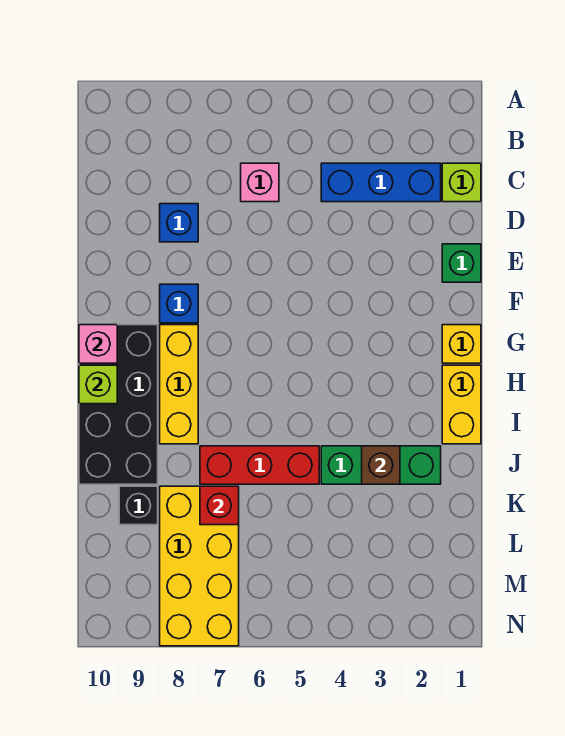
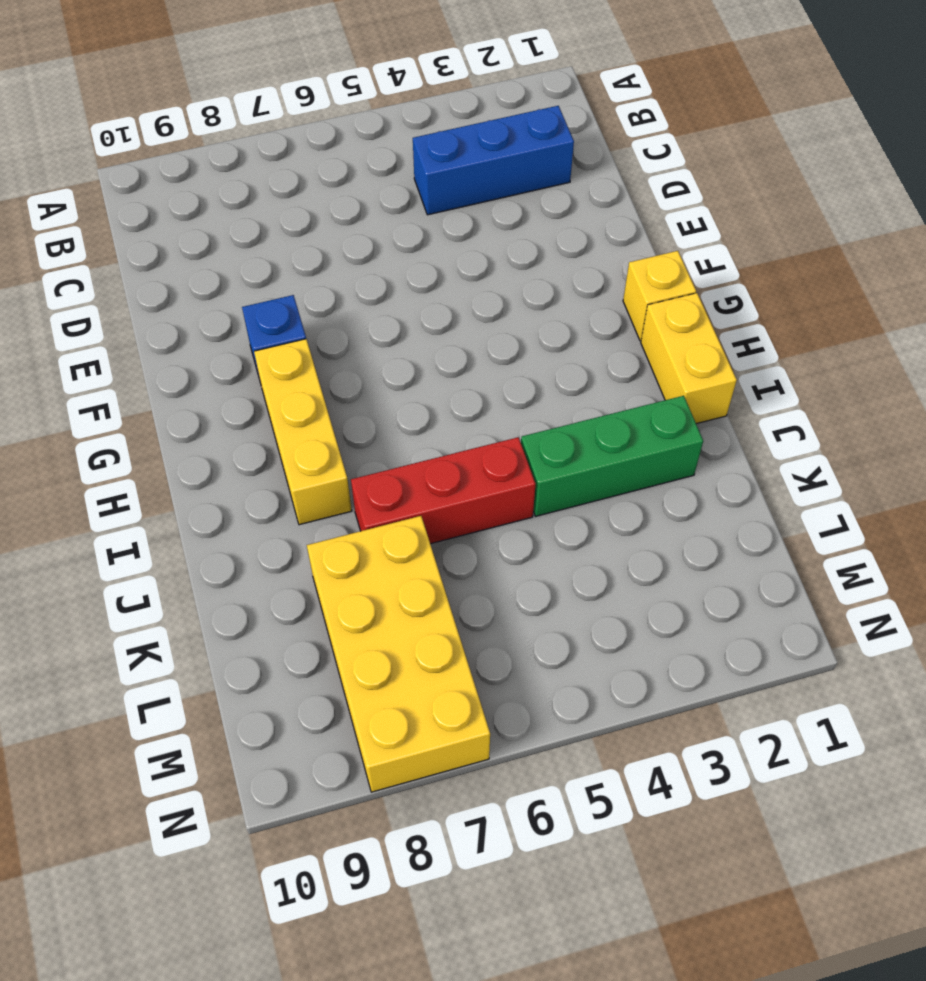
none -> lime 1x1 brick [442,163,481,202]
none -> pink 1x1 brick [241,163,279,202]
none -> blue 1x1 brick [160,204,198,242]

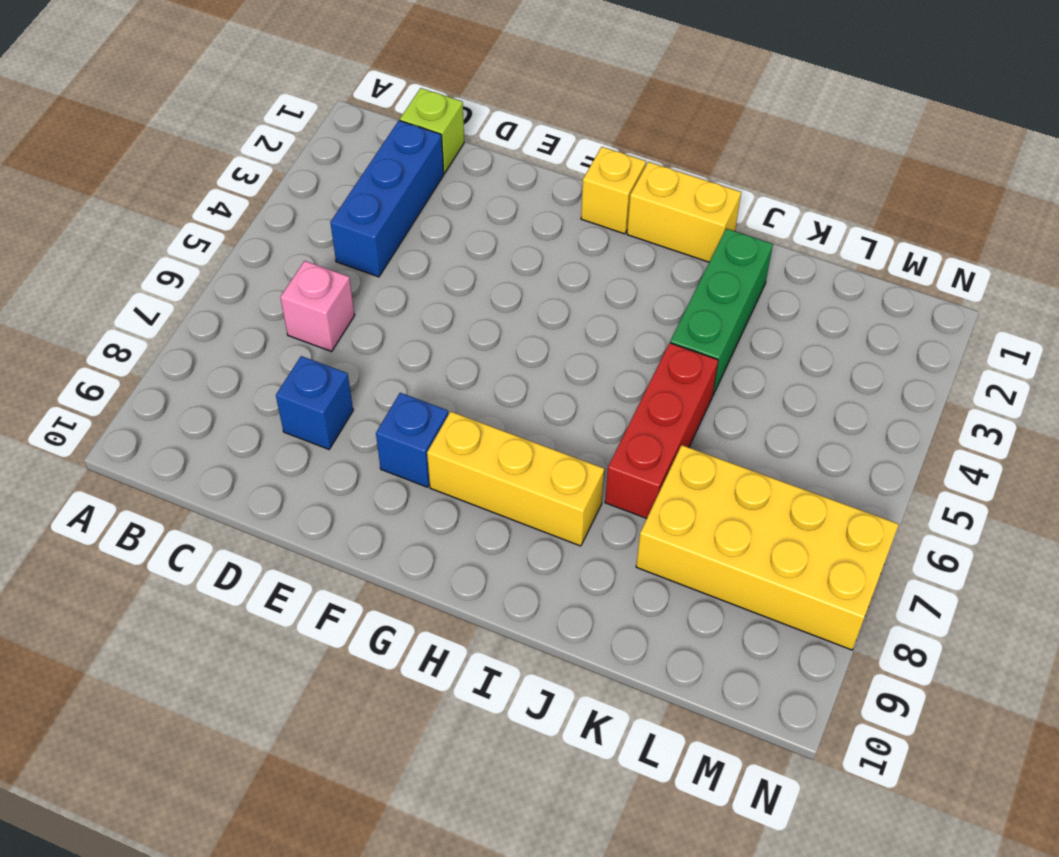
none -> green 1x1 brick [442,244,481,282]
none -> black 2x4 brick [79,325,158,484]
none -> black 1x1 brick [119,486,158,525]

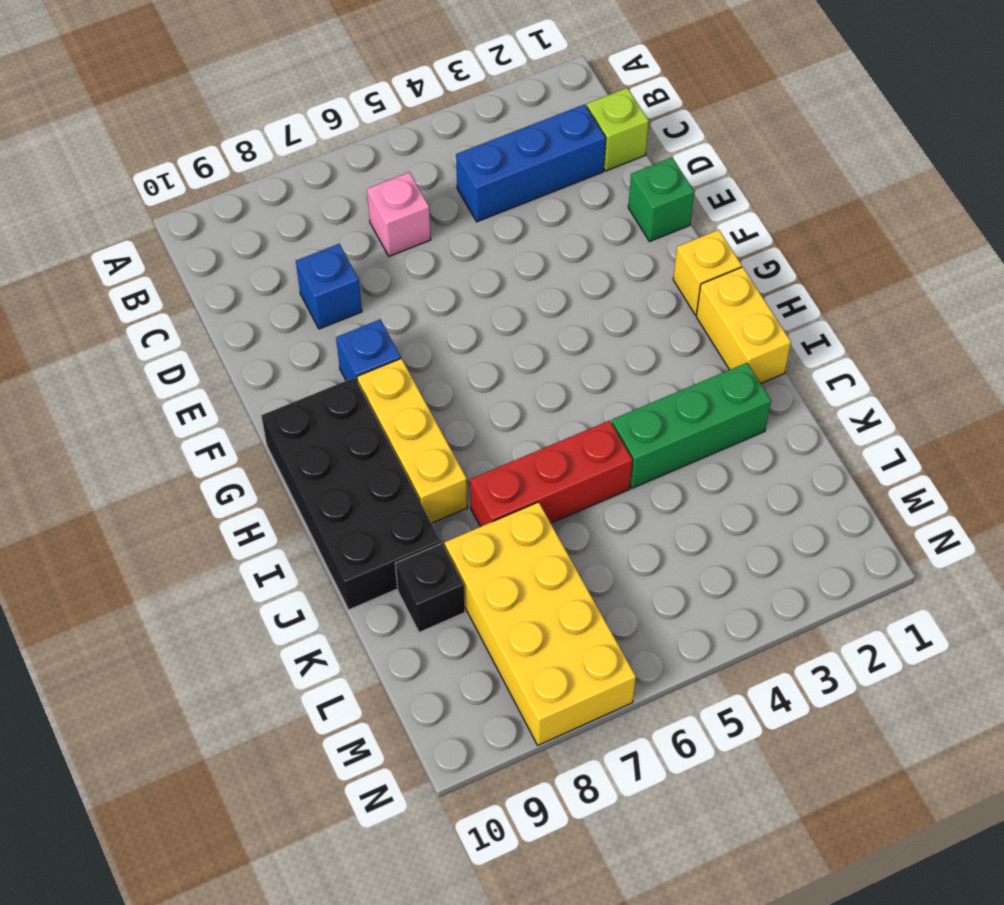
none -> pink 1x1 brick [79,325,117,363]
none -> lime 1x1 brick [79,365,117,404]
none -> brown 1x1 brick [362,446,400,484]

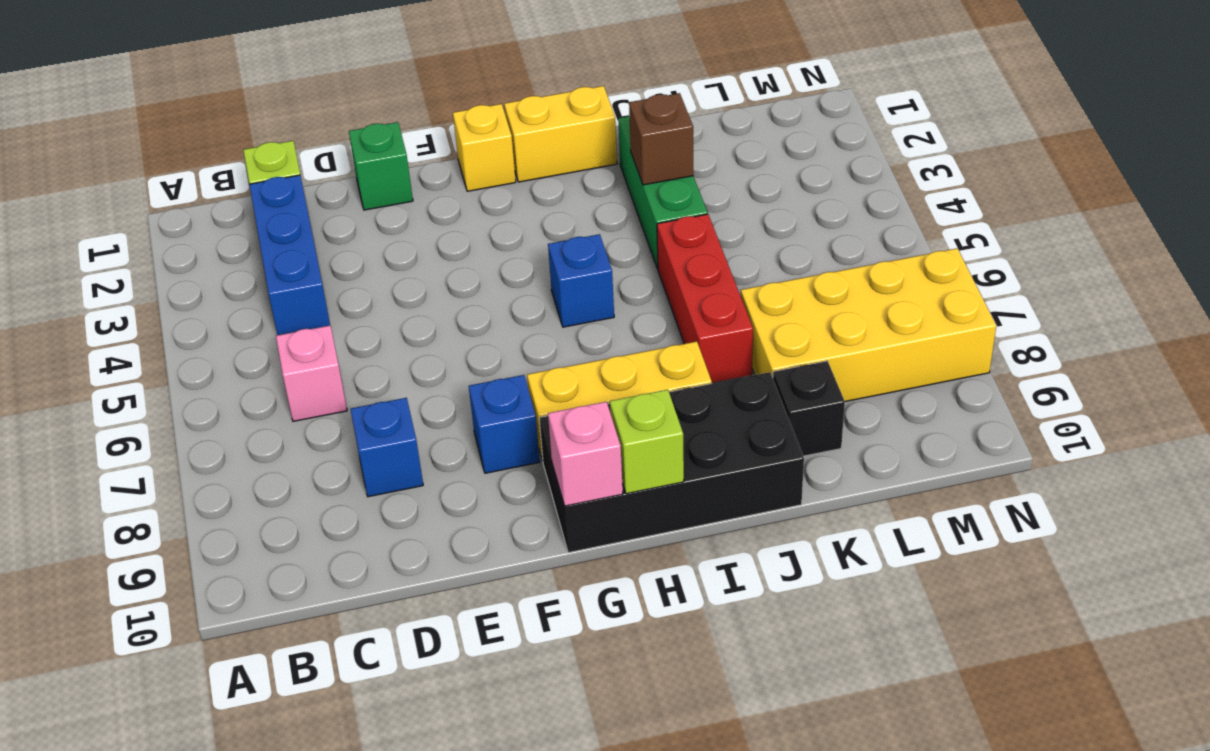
blue 1x1 brick [548,234,614,327] -> none
none -> red 1x1 brick [200,486,239,525]

